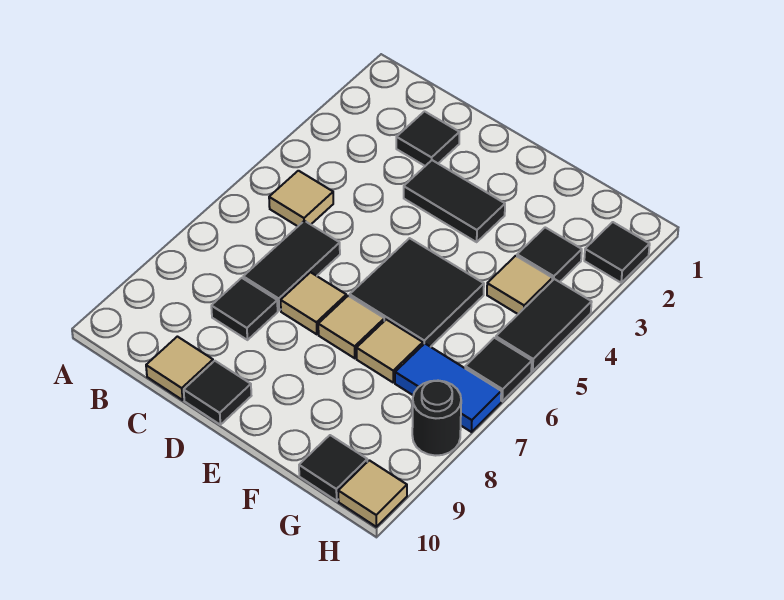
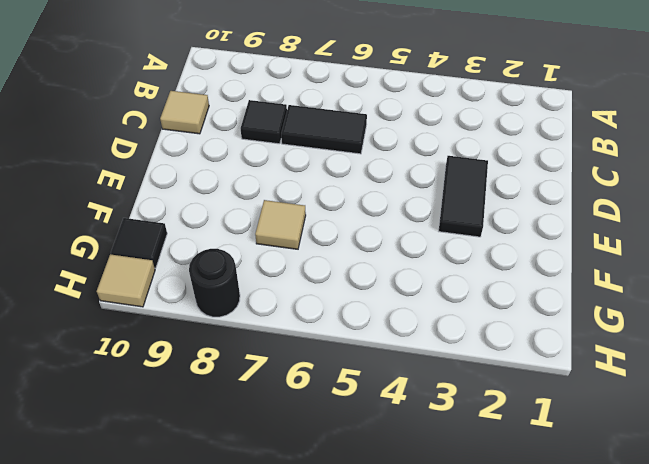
none -> tan 1x1 tile [269,171,333,226]
none -> black 1x1 tile [396,111,459,166]
none -> tan 1x1 tile [281,272,346,334]

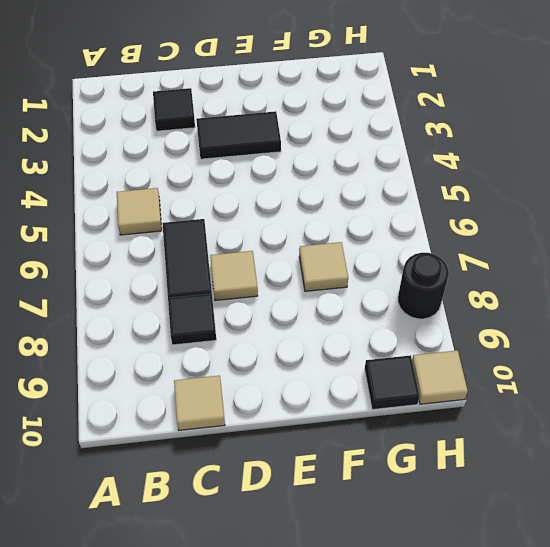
none -> black 1x1 tile [184,361,251,425]
none -> black 2x2 tile [350,238,484,347]
none -> tan 1x1 tile [318,296,384,358]

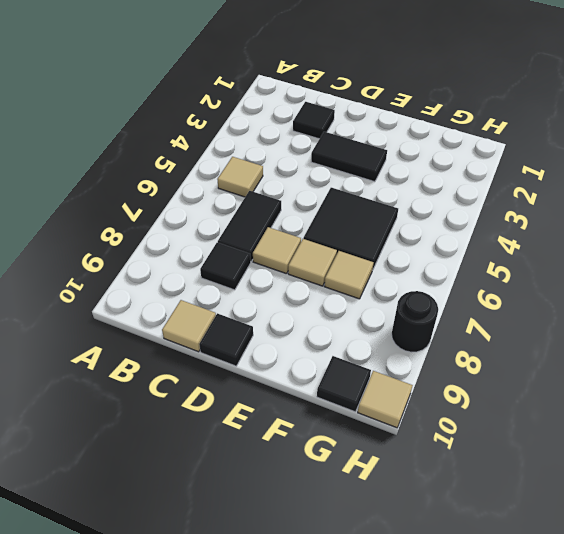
none -> black 1x1 tile [517,227,582,282]
none -> tan 1x1 tile [487,256,552,314]
none -> blue 1x2 tile [395,344,501,432]

